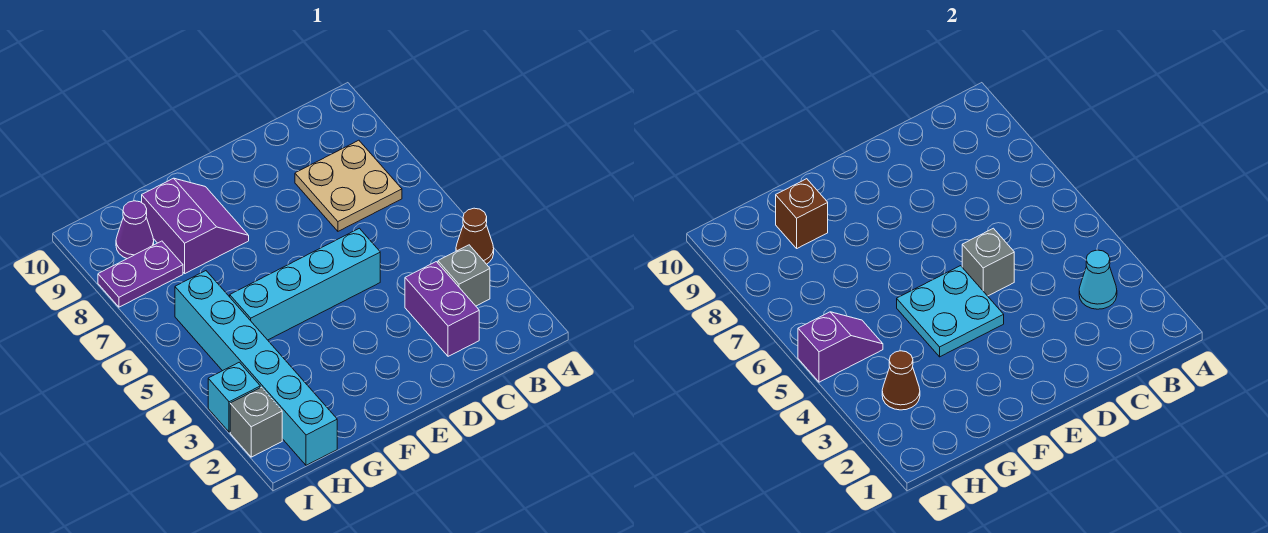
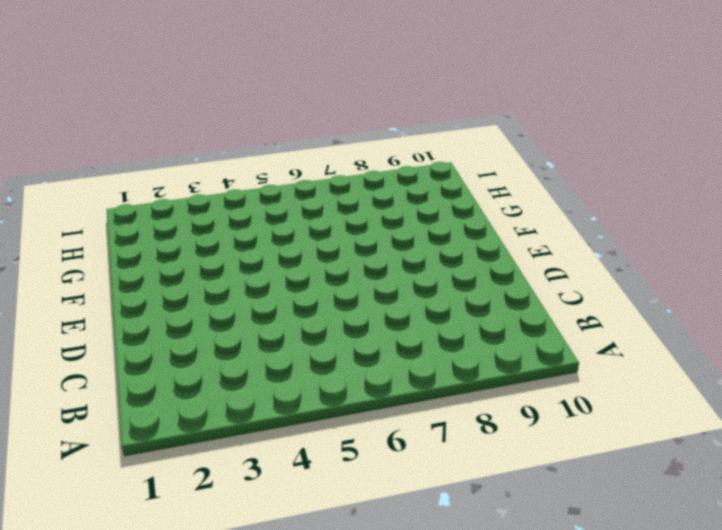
none -> brown 1x1 cone [456,208,494,264]
none -> grey 1x1 brick [438,245,490,306]
none -> tan 2x2 plate [295,140,402,231]

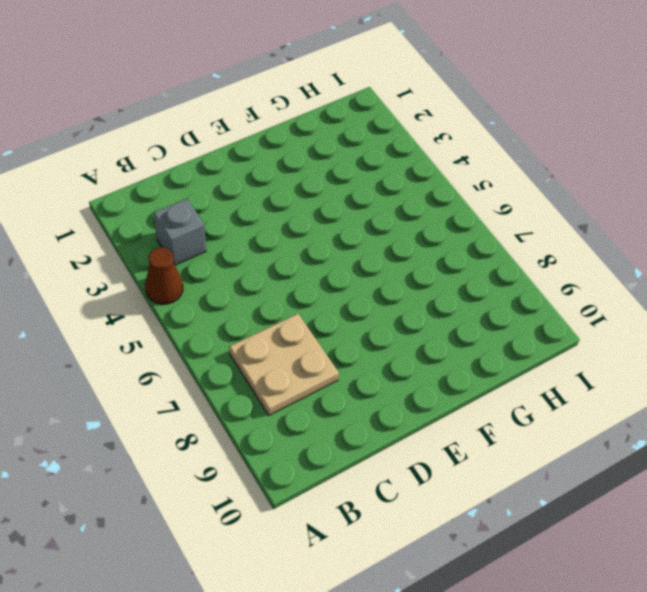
none -> purple 1x2 brick [405,262,479,356]
none -> cyan 1x4 brick [230,228,380,340]
none -> purple 2x2 slope [142,178,249,273]

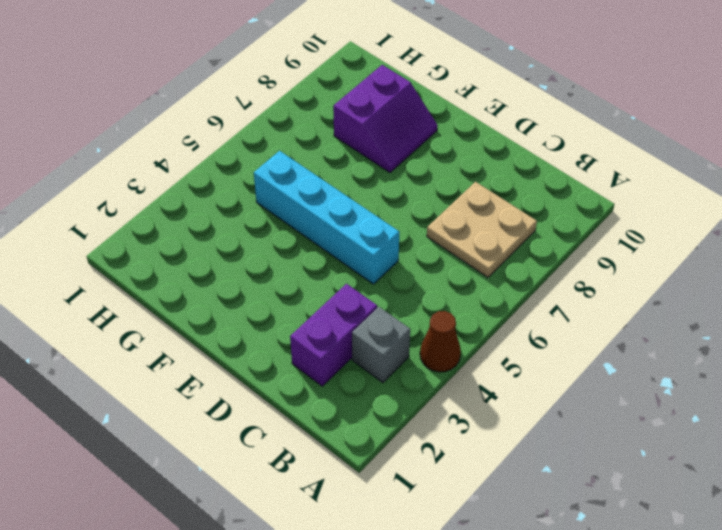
none -> cyan 1x6 brick [175,271,337,465]
none -> purple 1x2 plate [98,241,183,307]
none -> purple 1x1 cone [116,201,154,259]

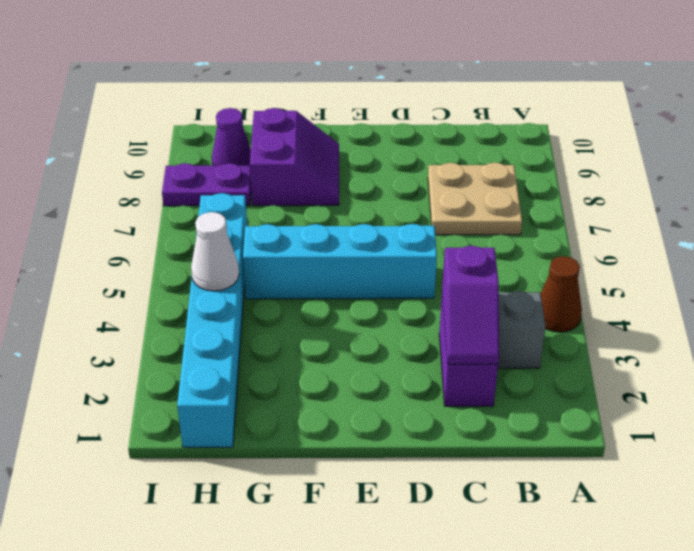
purple 1x2 slope [442,246,499,364] -> purple 1x2 slope turned to [798,312,883,382]
white 1x1 cone [191,212,239,291] -> none
none -> grey 1x1 brick [230,387,282,457]
none -> cyan 1x1 brick [208,362,260,432]
none -> cyan 1x1 cone [1079,250,1117,309]

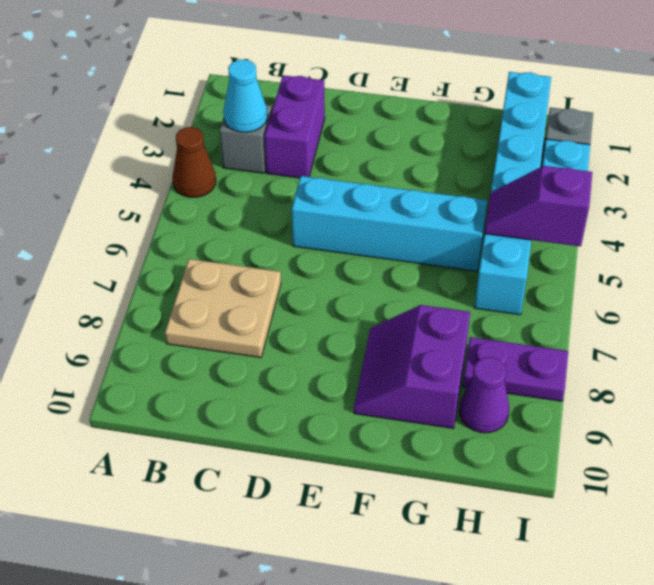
none -> grey 1x1 brick [962,228,1014,296]
none -> cyan 2x2 plate [897,266,1004,357]
none -> brown 1x1 brick [776,179,828,248]

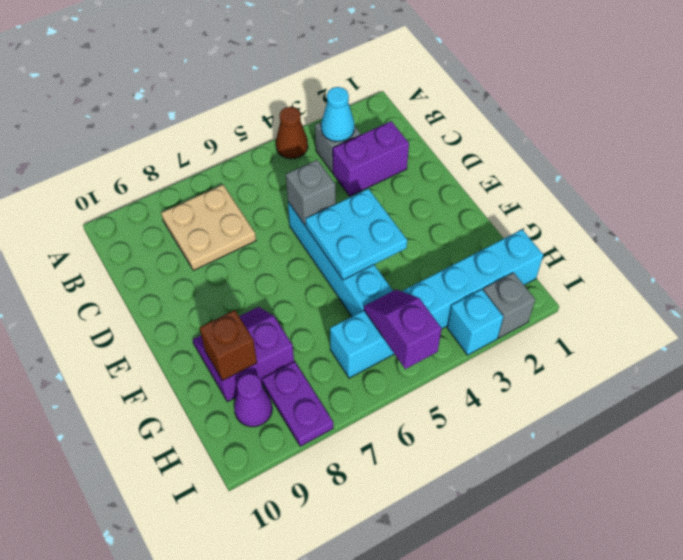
none -> brown 1x1 cone [882,351,920,410]

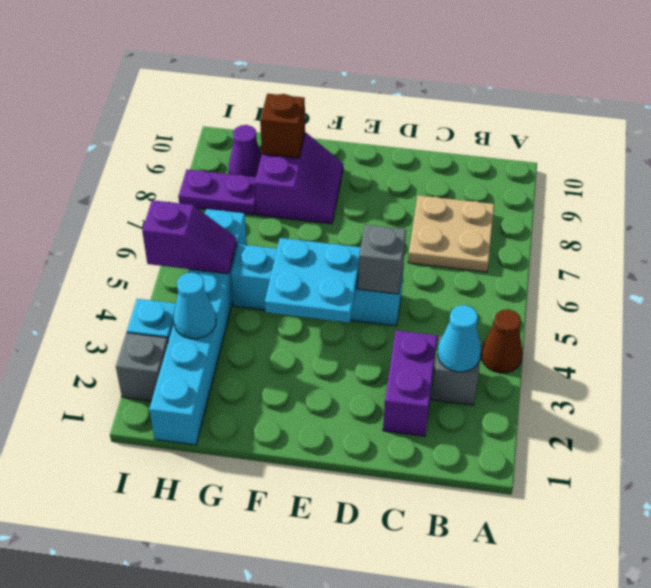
cyan 1x1 cone [173,273,216,339] -> brown 1x1 cone [882,351,920,410]

